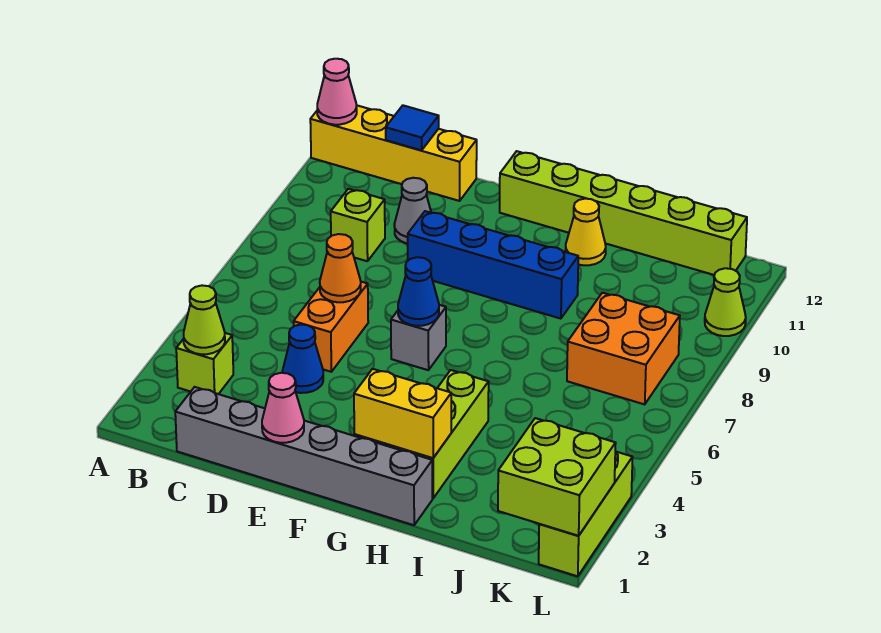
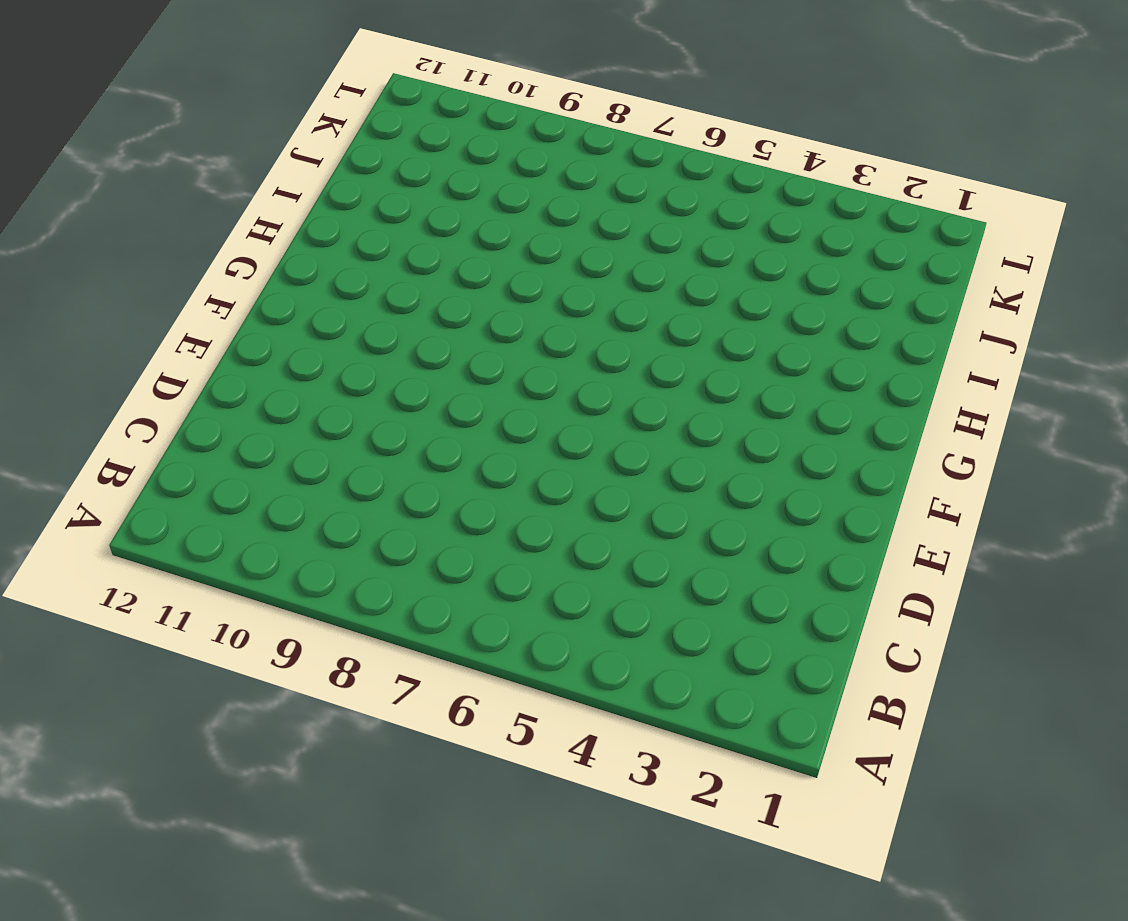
none -> yellow 1x4 brick [310,105,477,201]
none -> lime 1x1 brick [176,333,233,394]
none -> grey 1x6 brick [175,387,432,525]

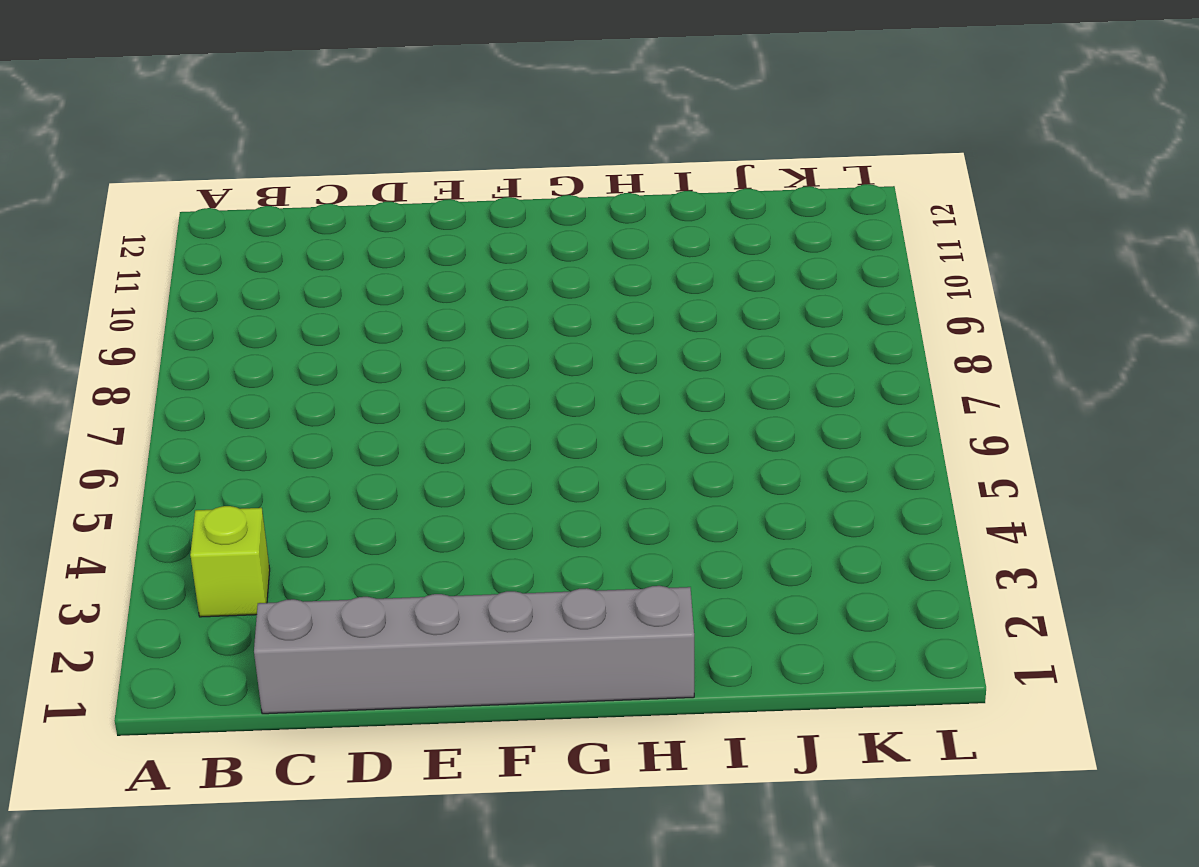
none -> yellow 1x4 brick [310,105,477,201]
none -> lime 1x1 brick [331,189,385,261]
none -> blue 1x1 cone [282,324,323,393]

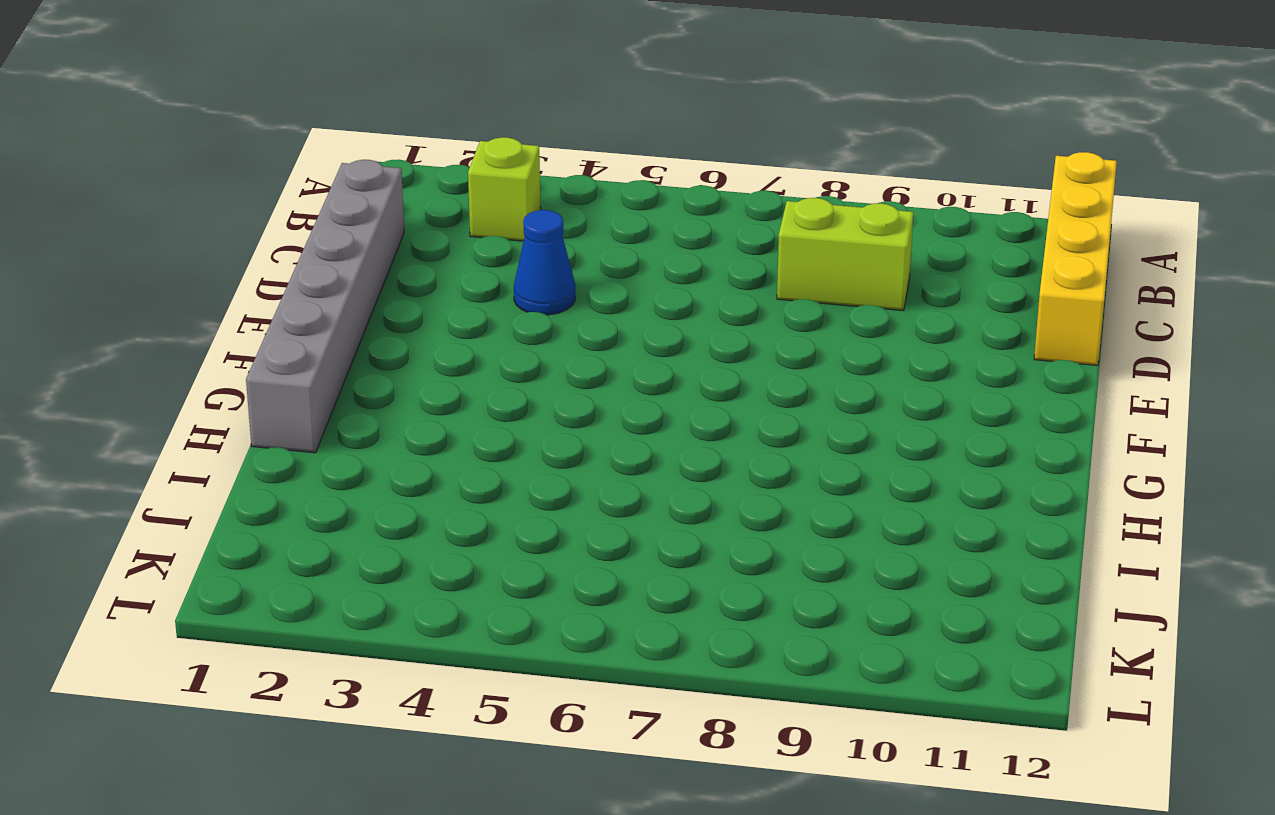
lime 1x2 brick [777,198,913,311] -> lime 1x1 brick [331,189,385,261]
none -> orange 1x2 brick [294,282,368,372]
none -> grey 1x1 cone [394,178,431,244]
none -> blue 1x4 brick [408,211,578,319]

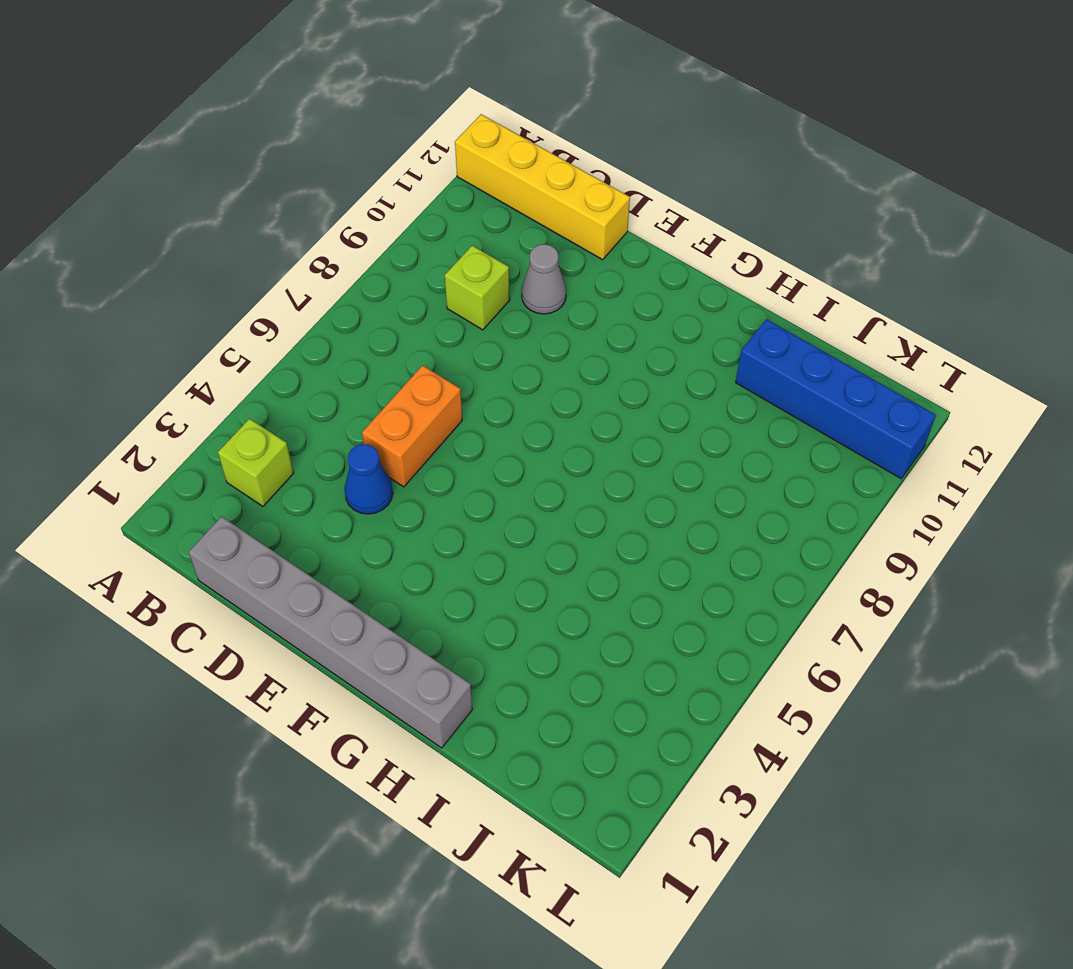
blue 1x4 brick [736,319,936,478] -> blue 1x4 brick moved to [408,211,578,319]
none -> grey 1x1 brick [391,305,446,370]
none -> lime 1x6 brick [500,151,747,275]
none -> lime 1x3 brick [395,370,489,498]

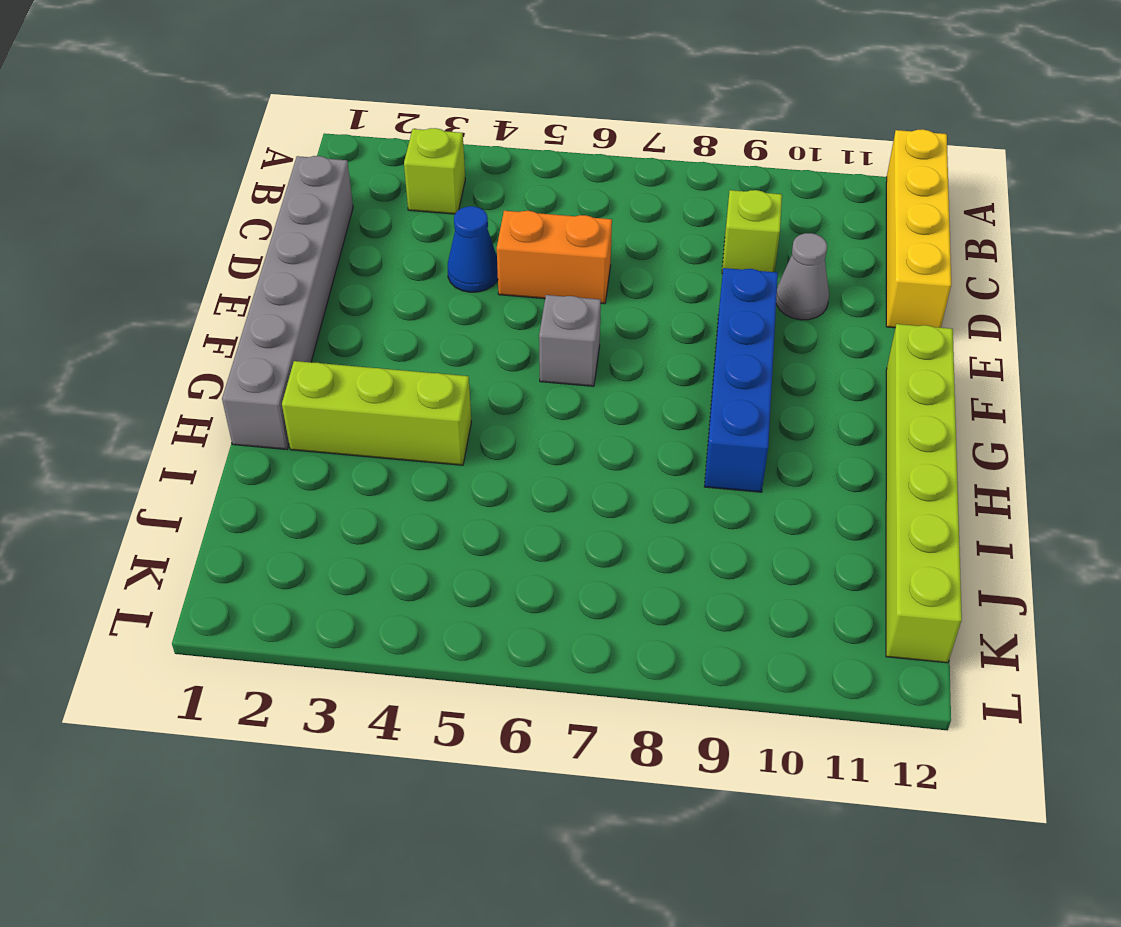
none -> yellow 1x1 cone [566,199,606,265]
none -> orange 2x2 brick [567,293,680,404]
none -> lime 1x3 brick [539,451,633,576]

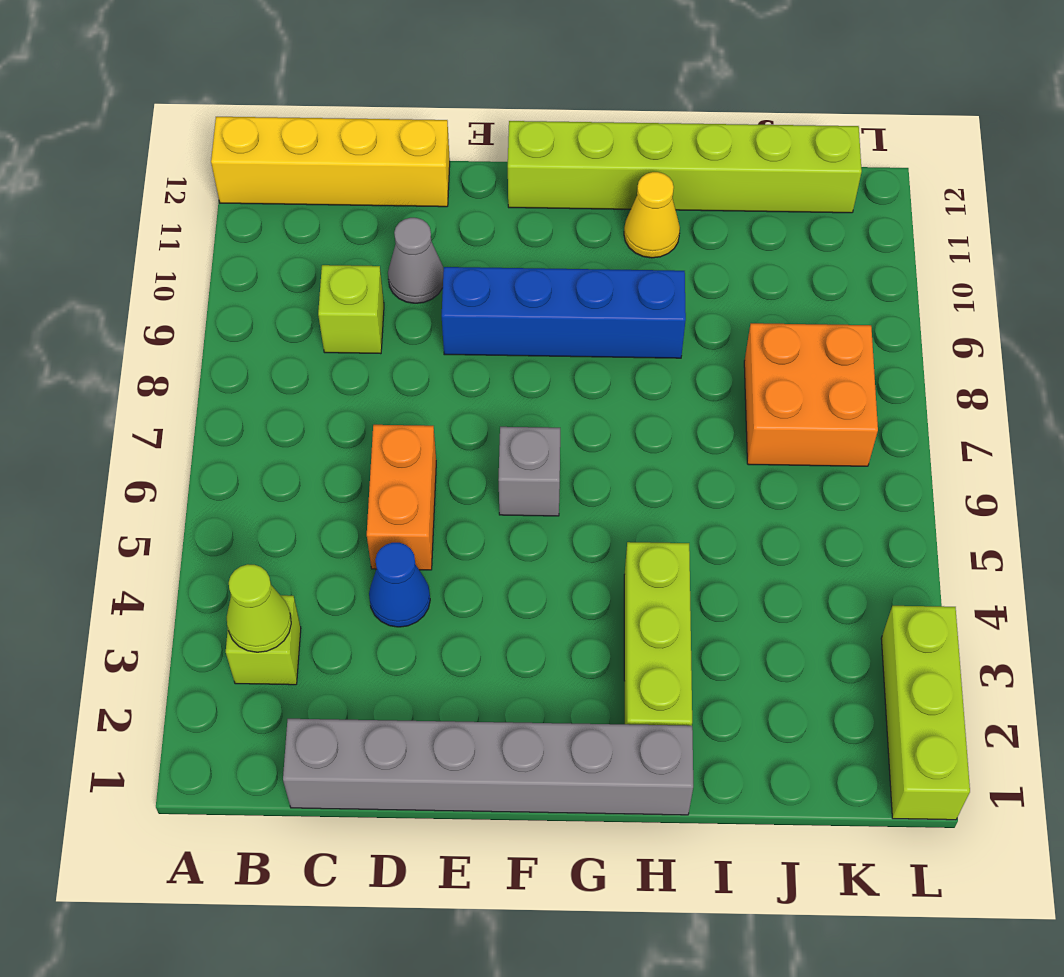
none -> lime 1x1 cone [705,268,746,336]
none -> pink 1x1 cone [317,59,357,125]
none -> blue 1x1 tile [386,105,439,150]

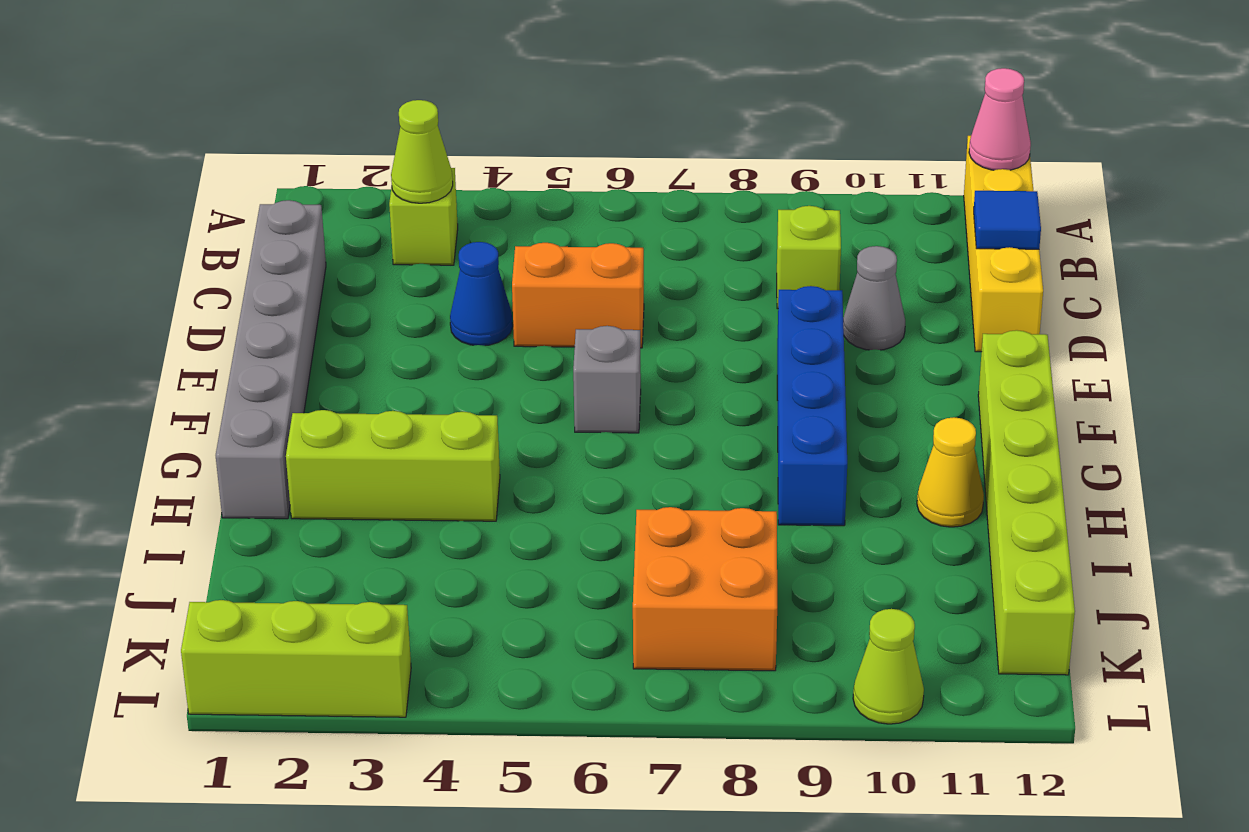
none -> orange 1x1 cone [320,234,361,302]
none -> pink 1x1 cone [262,373,304,443]
none -> blue 1x1 cone [398,257,439,326]

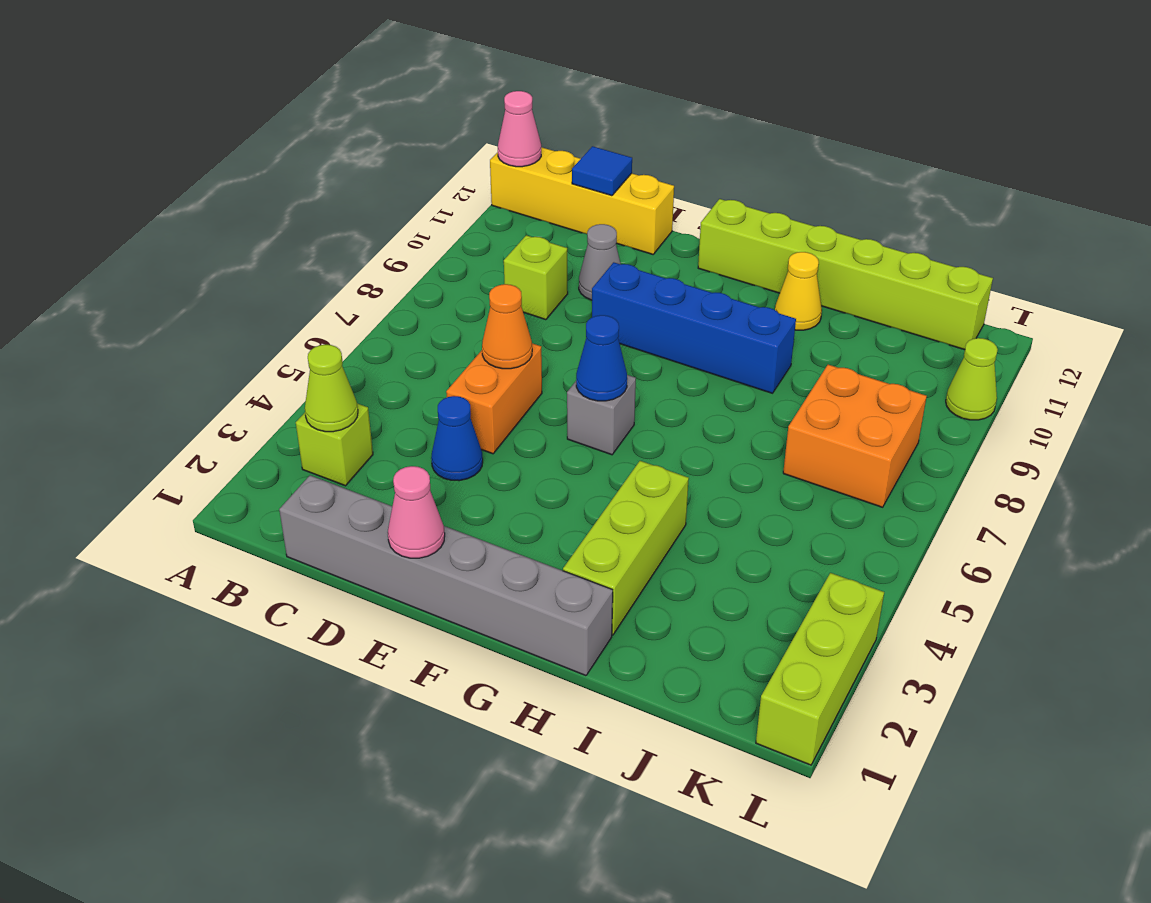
none -> yellow 1x2 brick [354,369,451,458]
none -> lime 2x2 brick [498,418,616,536]

